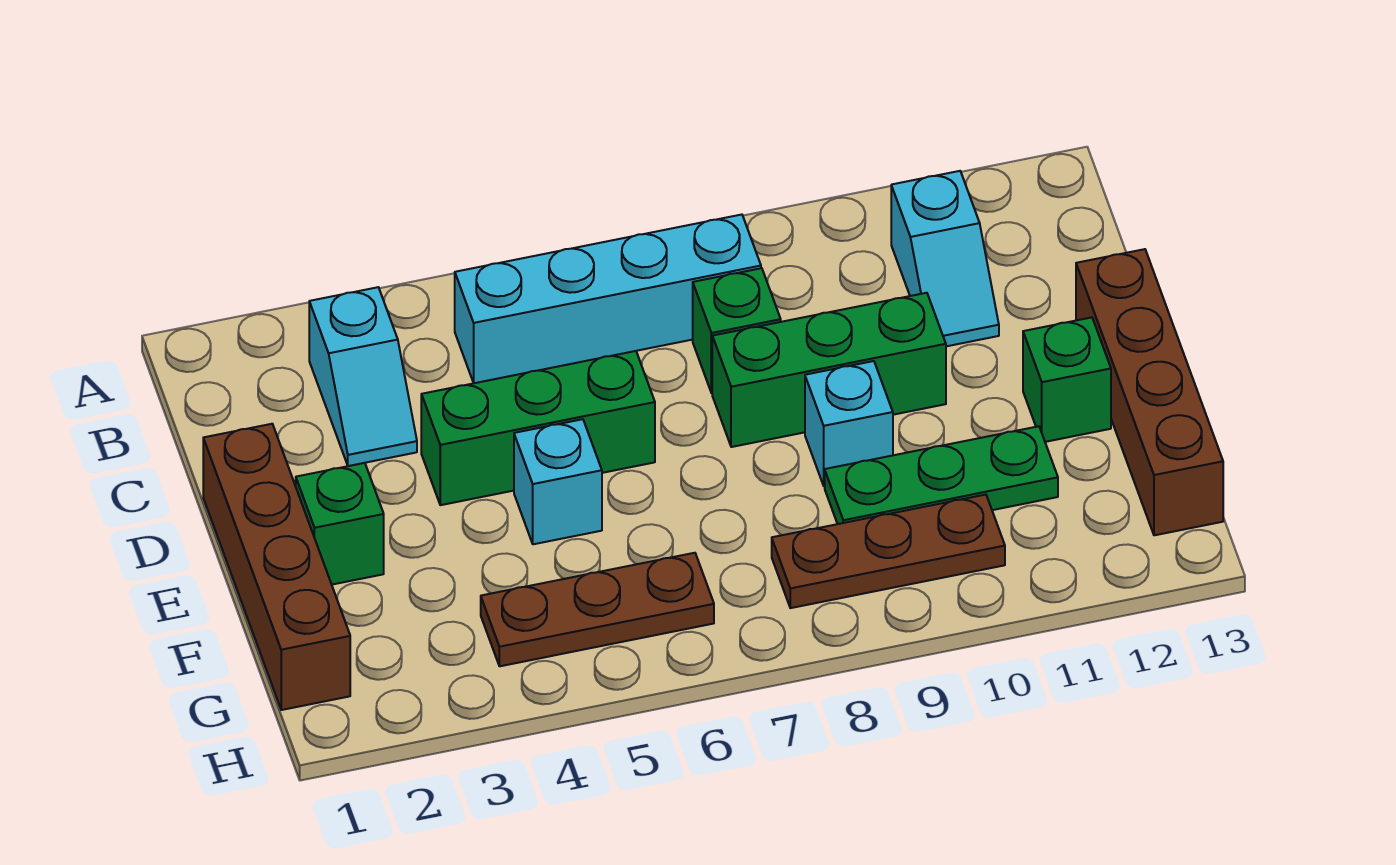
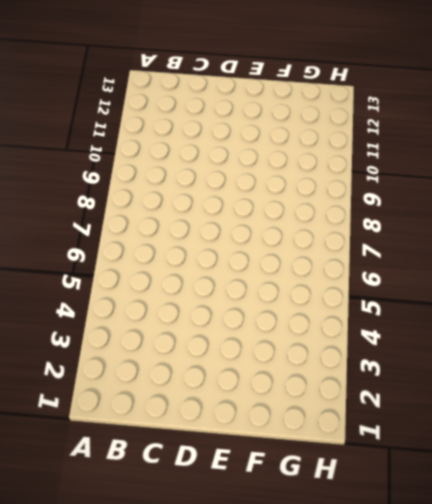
none -> cyan 1x2 slope [309,287,417,466]
none -> cyan 1x4 brick [455,215,761,383]
none -> cyan 1x2 slope [891,171,999,346]

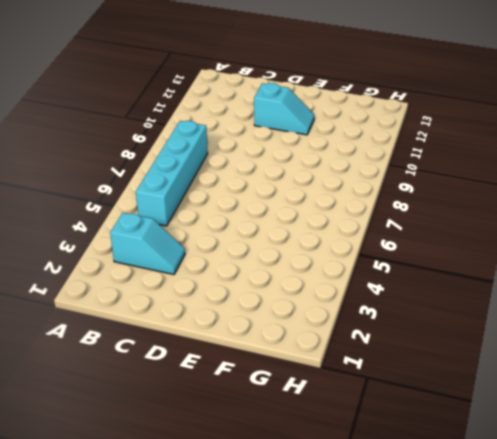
cyan 1x2 slope [254,83,314,135] -> cyan 1x2 slope moved to [891,171,999,346]
none -> green 1x1 brick [693,268,781,393]
none -> brown 1x4 brick [203,424,350,710]
none -> green 1x3 brick [421,351,655,505]

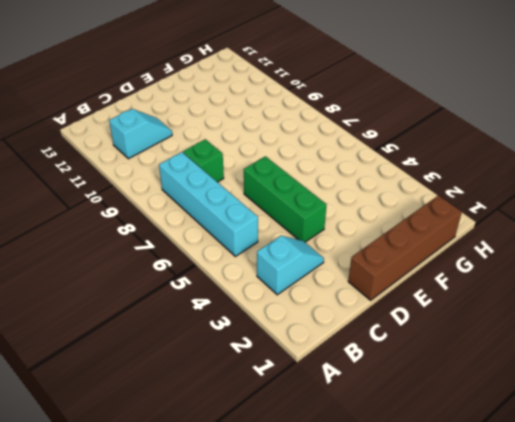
none -> green 1x3 brick [712,293,946,447]
none -> brown 1x4 brick [1076,249,1223,535]
none -> green 1x1 brick [296,463,384,585]

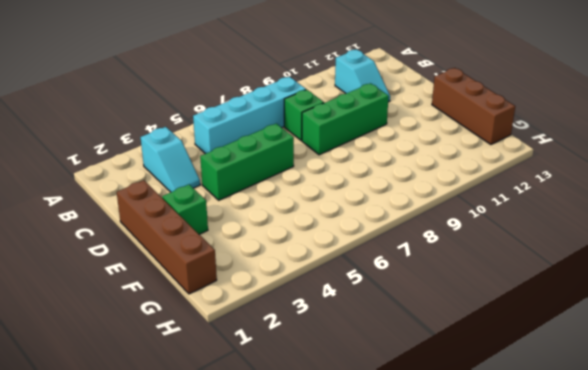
brown 1x3 brick [432,68,515,144] -> brown 1x4 brick [1076,249,1223,535]
none -> cyan 1x1 brick [514,419,602,544]
none -> cyan 1x1 brick [805,361,893,486]
none -> green 1x1 brick [1023,317,1111,442]

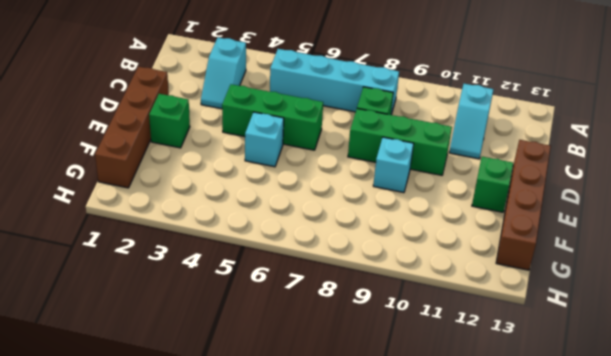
none -> green 1x3 plate [825,426,1058,524]
none -> brown 1x3 plate [481,553,714,666]
none -> brown 1x3 plate [772,495,1005,608]

